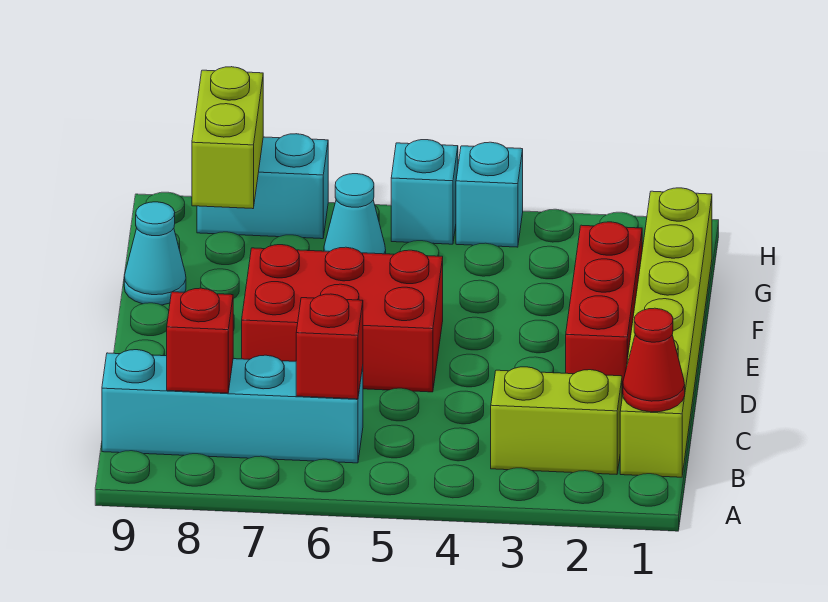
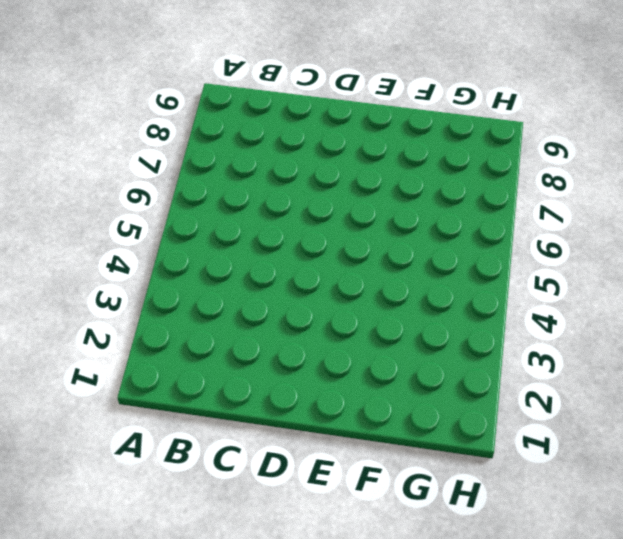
none -> lime 1x6 brick [620,188,712,477]
none -> lime 1x2 brick [491,367,622,474]
none -> cyan 1x4 brick [102,350,363,463]

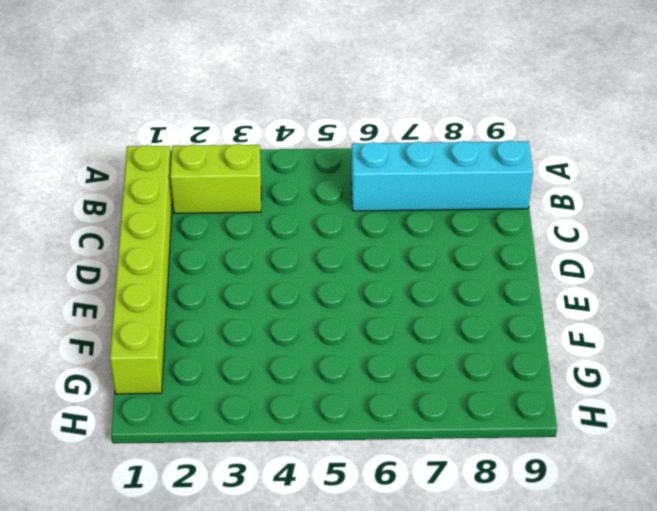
none -> red 1x3 brick [566,222,642,396]
none -> red 2x3 brick [242,245,443,392]
none -> cyan 1x1 cone [124,202,186,305]

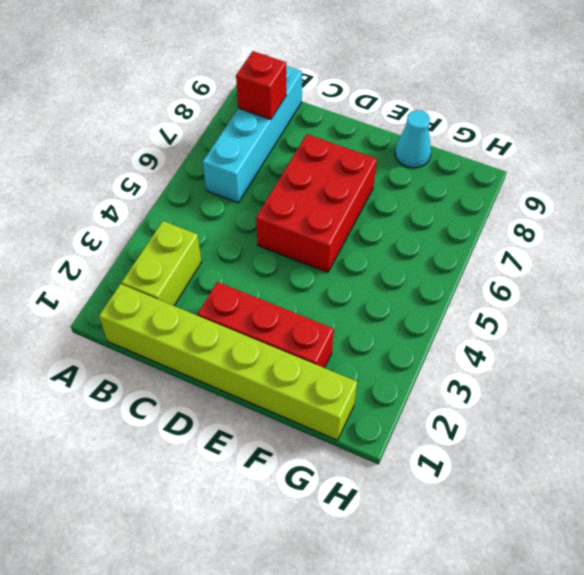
none -> cyan 1x1 cone [324,174,386,254]
none -> cyan 1x1 brick [456,142,523,247]
none -> cyan 1x1 brick [391,140,458,244]

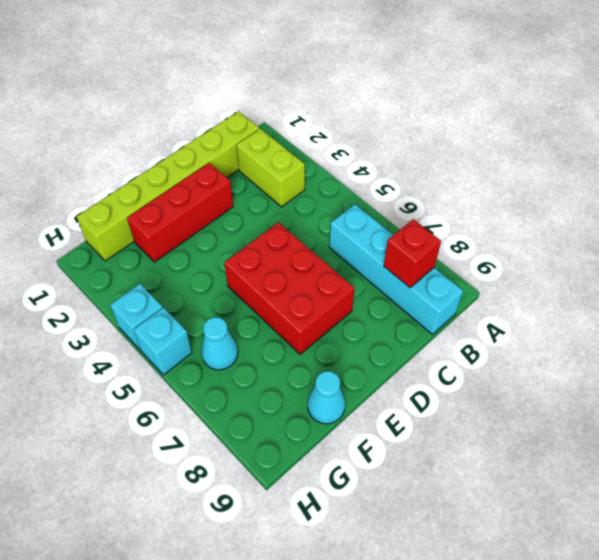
none -> cyan 1x2 brick [197,134,328,239]
none -> red 1x1 cone [623,308,685,412]
none -> red 1x1 brick [296,294,363,399]

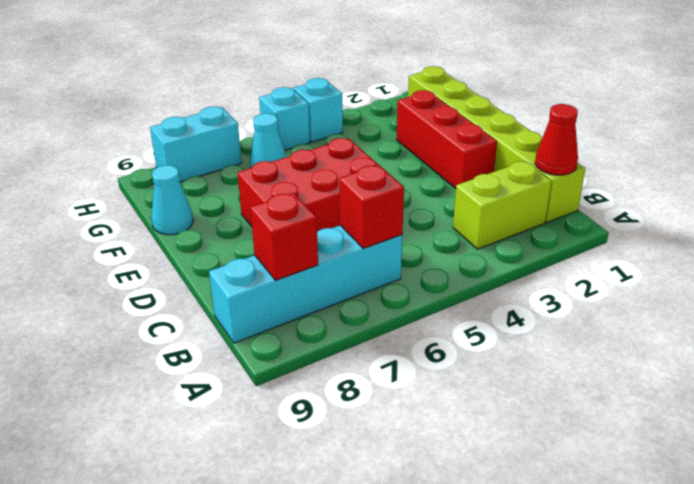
none -> lime 1x2 brick [192,67,263,209]

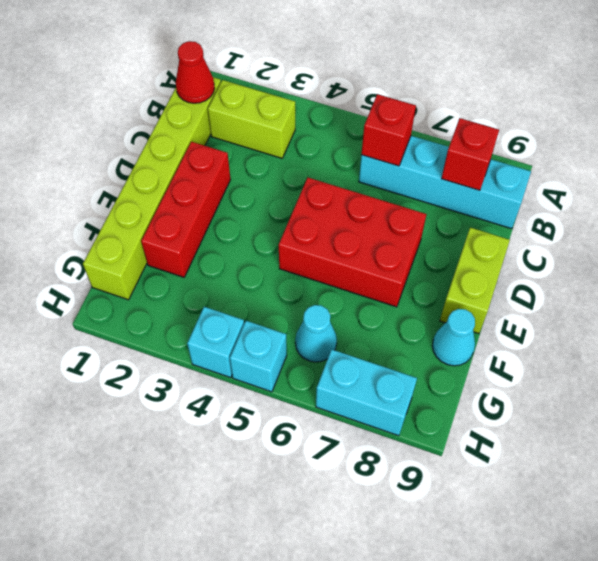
lime 1x2 brick [440,228,510,334] -> lime 1x2 brick moved to [192,67,263,209]

